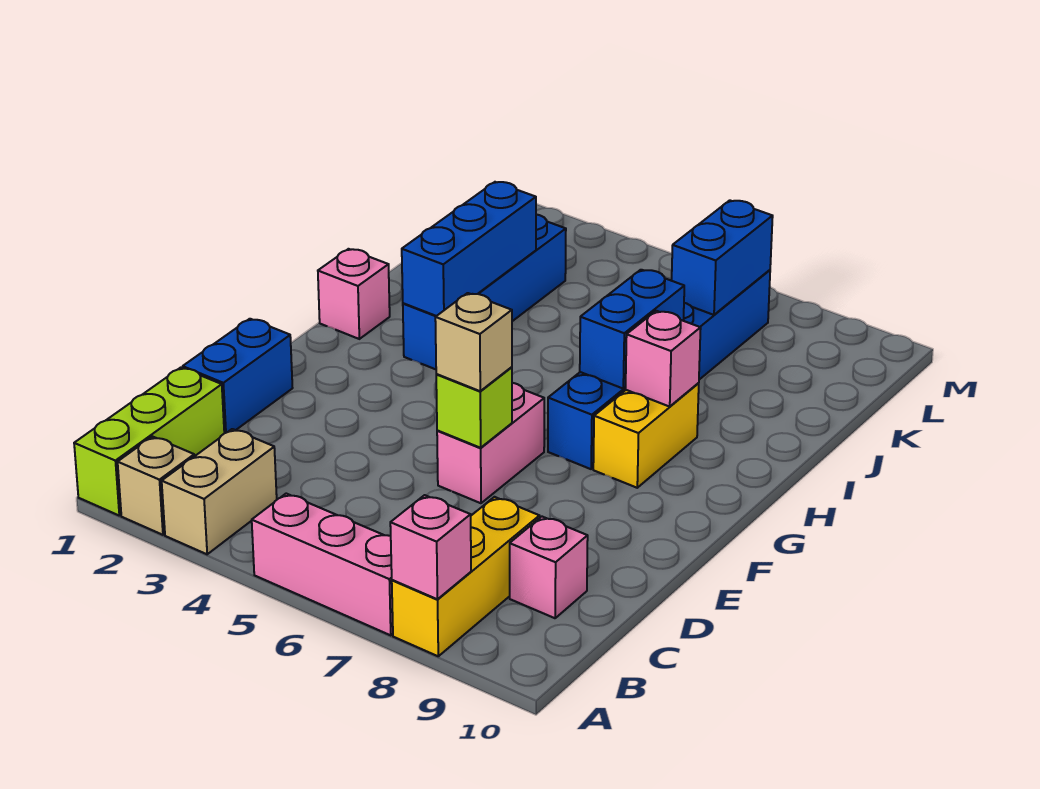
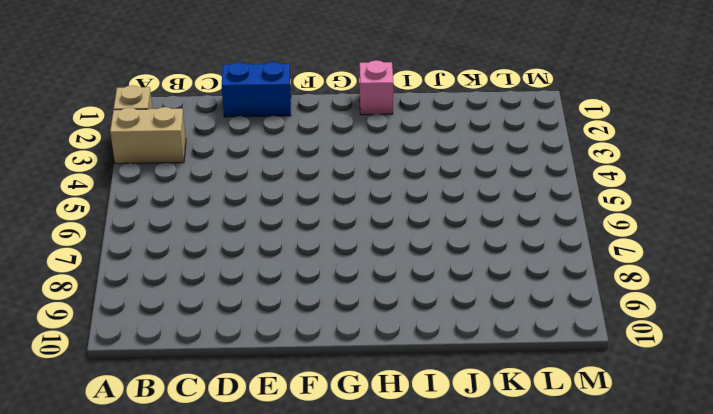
none -> lime 1x3 brick [74,368,224,515]
none -> pink 1x3 brick [252,494,393,635]
none -> yellow 1x3 brick [392,497,540,656]

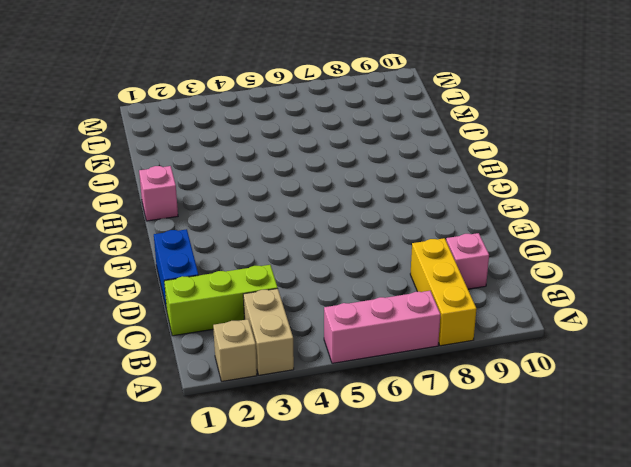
lime 1x3 brick [164,265,278,336] -> lime 1x3 brick turned to [74,368,224,515]
none -> pink 1x2 brick [437,383,544,503]
none -> blue 1x6 brick [548,270,770,469]
none -> yellow 1x2 brick [593,383,699,488]

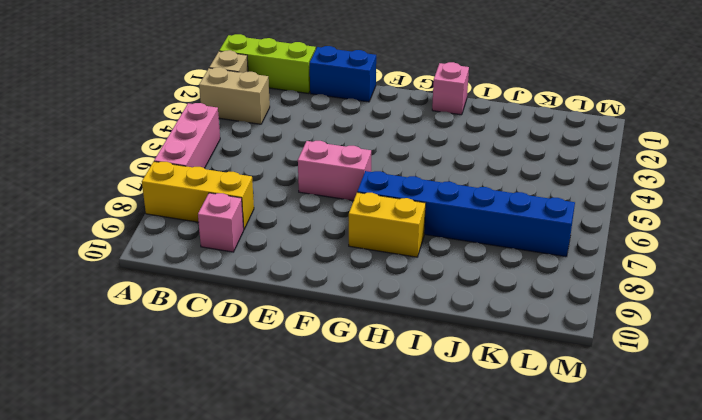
none -> blue 1x4 brick [403,214,566,369]
none -> pink 1x1 brick [390,495,471,599]
none -> lime 1x1 brick [436,367,512,448]

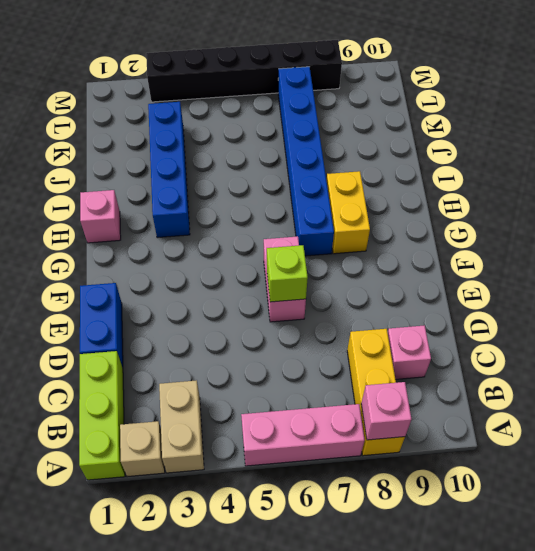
black 1x6 brick [146,40,342,102] -> none
none -> blue 1x3 brick [402,182,536,316]
none -> blue 1x2 brick [580,270,684,388]
none -> pink 1x1 brick [626,311,701,407]

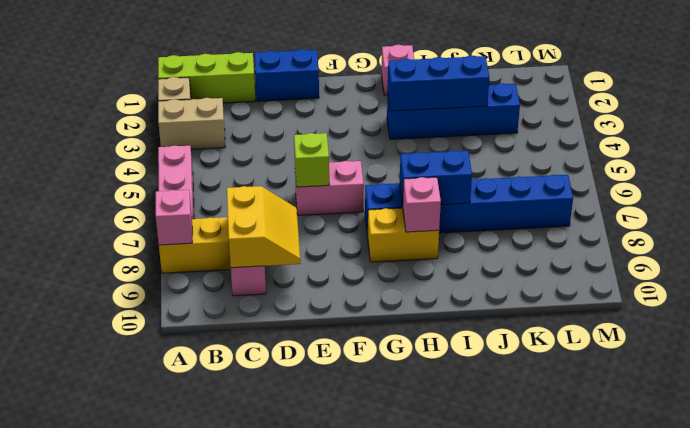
yellow 2x2 slope [227,186,301,268] -> none
none -> blue 1x2 brick [672,200,773,315]
none -> tan 1x1 brick [435,293,512,391]

